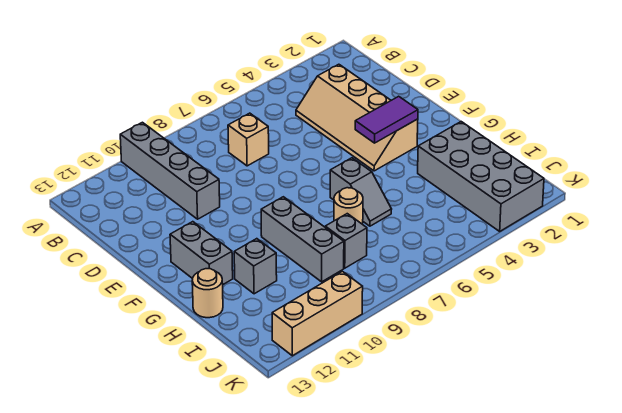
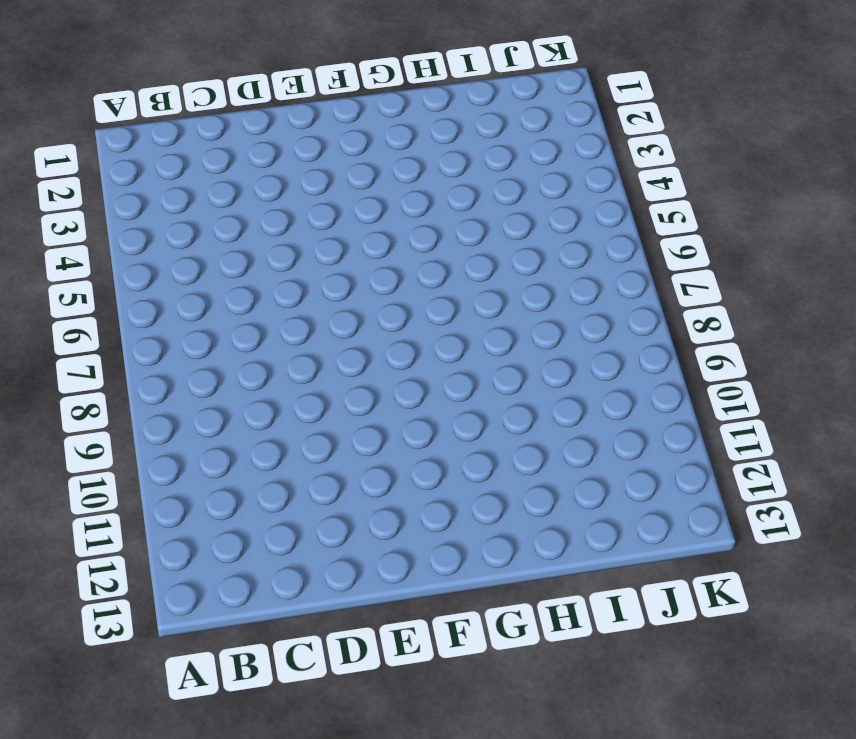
none -> grey 1x4 brick [120,122,220,219]
none -> tan 2x4 slope [296,64,418,171]
none -> tan 1x1 brick [228,113,269,166]

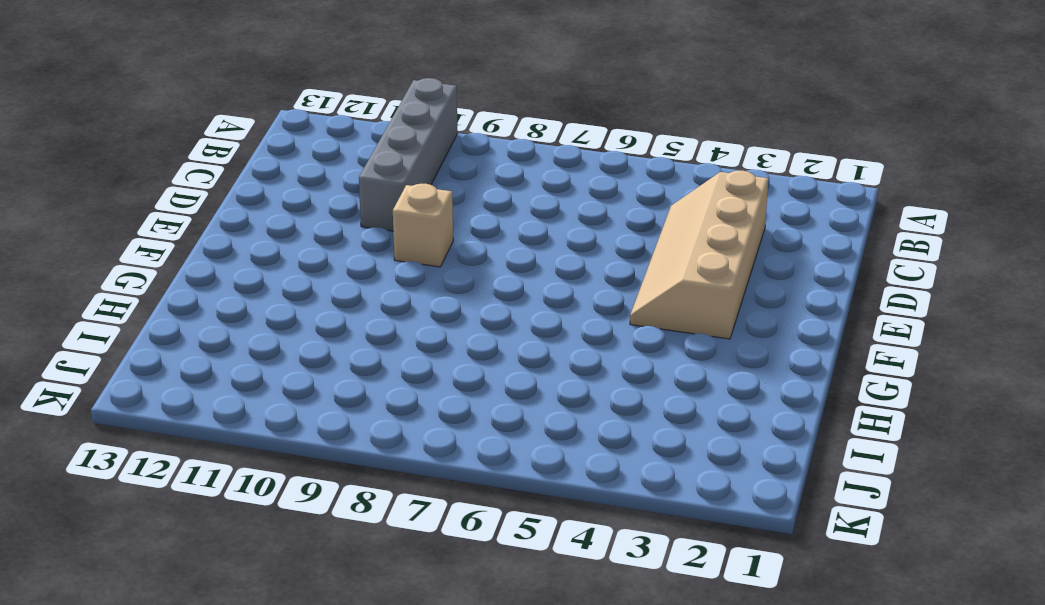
tan 1x1 brick [393,184,453,267] -> tan 1x1 brick moved to [228,113,269,166]
none -> grey 1x2 brick [170,222,233,284]
none -> grey 1x2 slope [330,158,392,226]
none -> grey 1x3 brick [261,197,344,282]

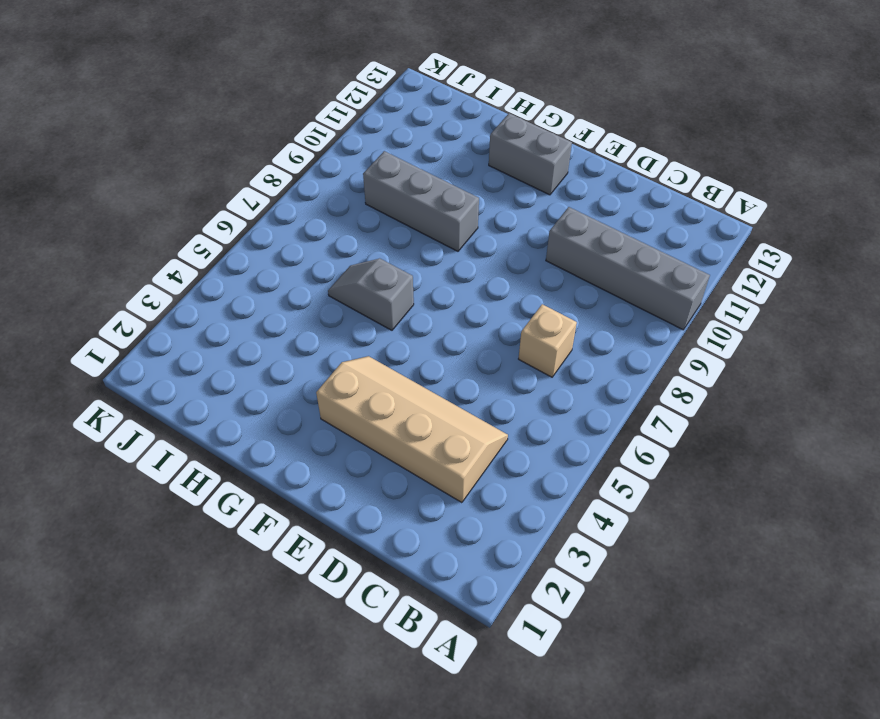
none -> grey 2x4 brick [418,122,544,231]
none -> tan 1x1 round brick [334,188,363,224]
none -> grey 1x1 brick [234,239,277,294]

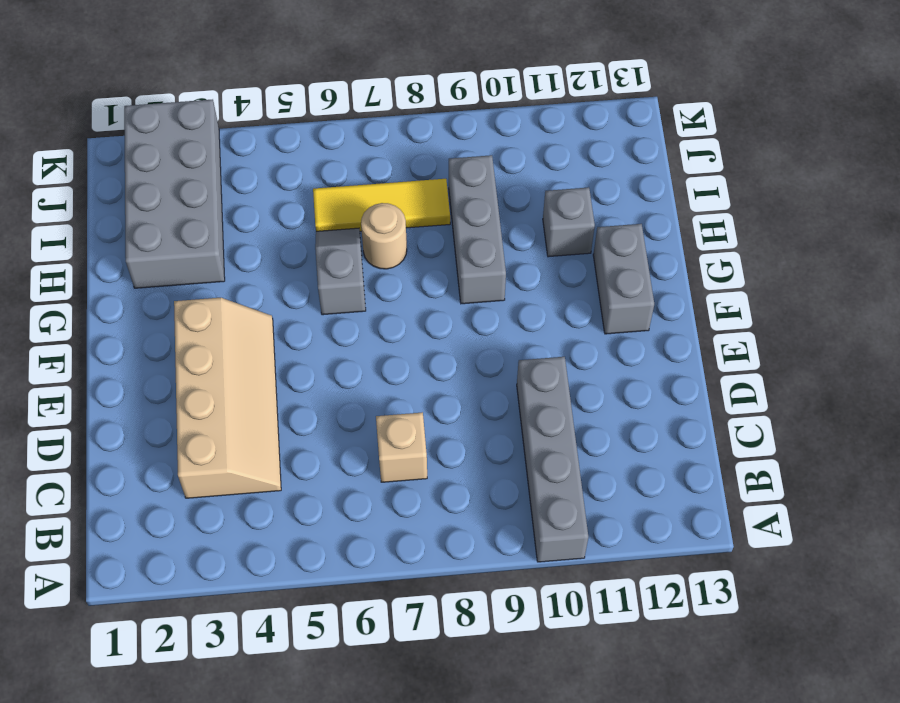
yellow 1x3 tile [313,179,450,231] -> grey 1x1 brick [325,214,367,268]
none -> tan 1x1 round brick [192,269,223,318]
none -> tan 1x3 brick [272,271,363,356]
none -> purple 1x2 tile [355,96,418,143]

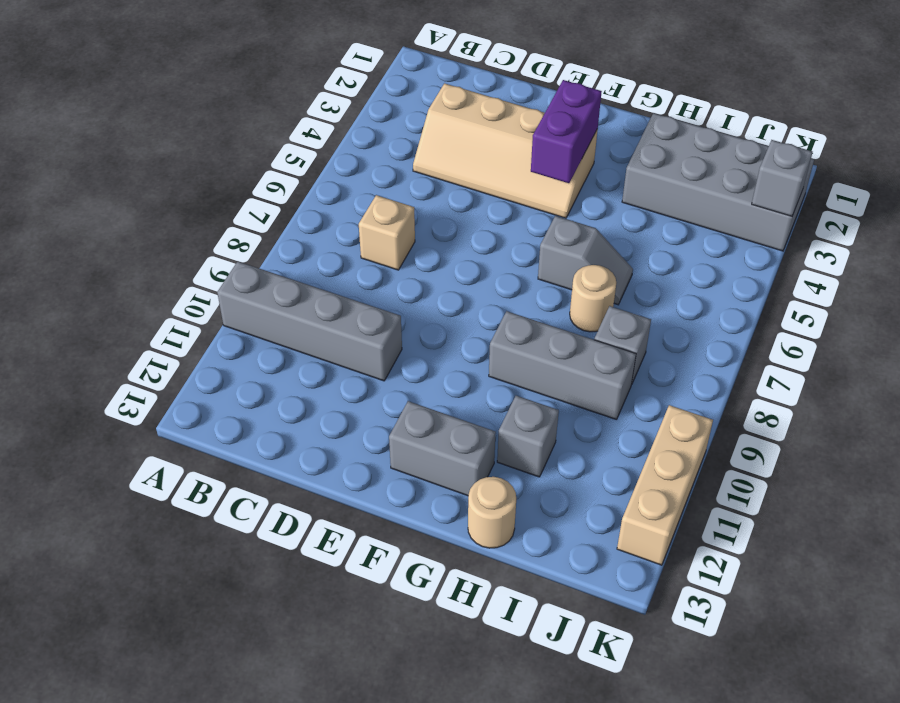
purple 1x2 brick [531,80,602,183] -> purple 1x2 tile [355,96,418,143]
grey 1x1 brick [752,140,812,216] -> none

